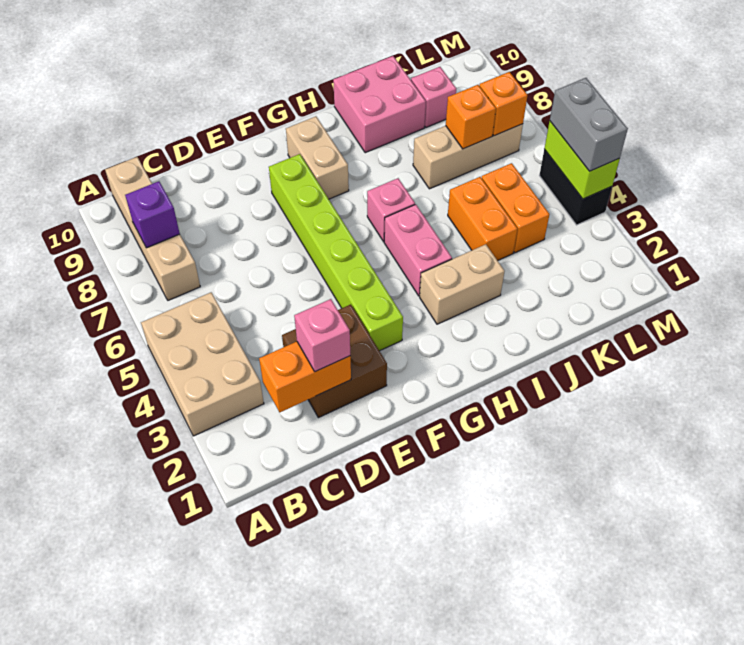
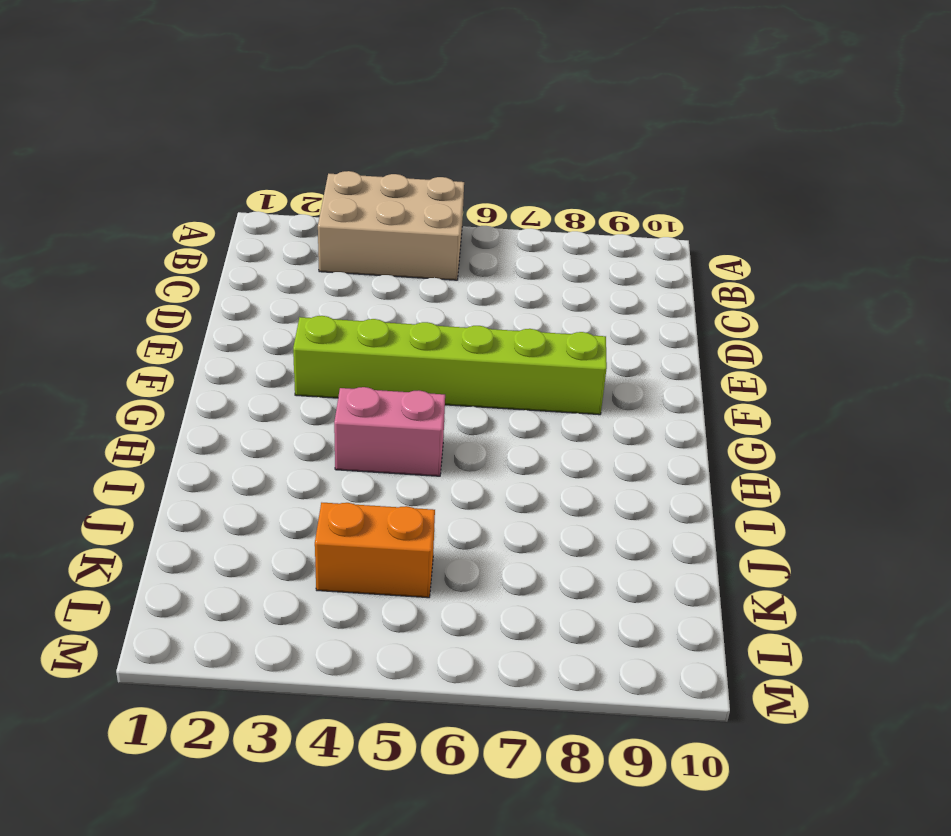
none -> tan 1x4 brick [105,157,200,300]
none -> brown 2x2 brick [282,305,387,418]
none -> tan 1x2 brick [286,116,349,199]

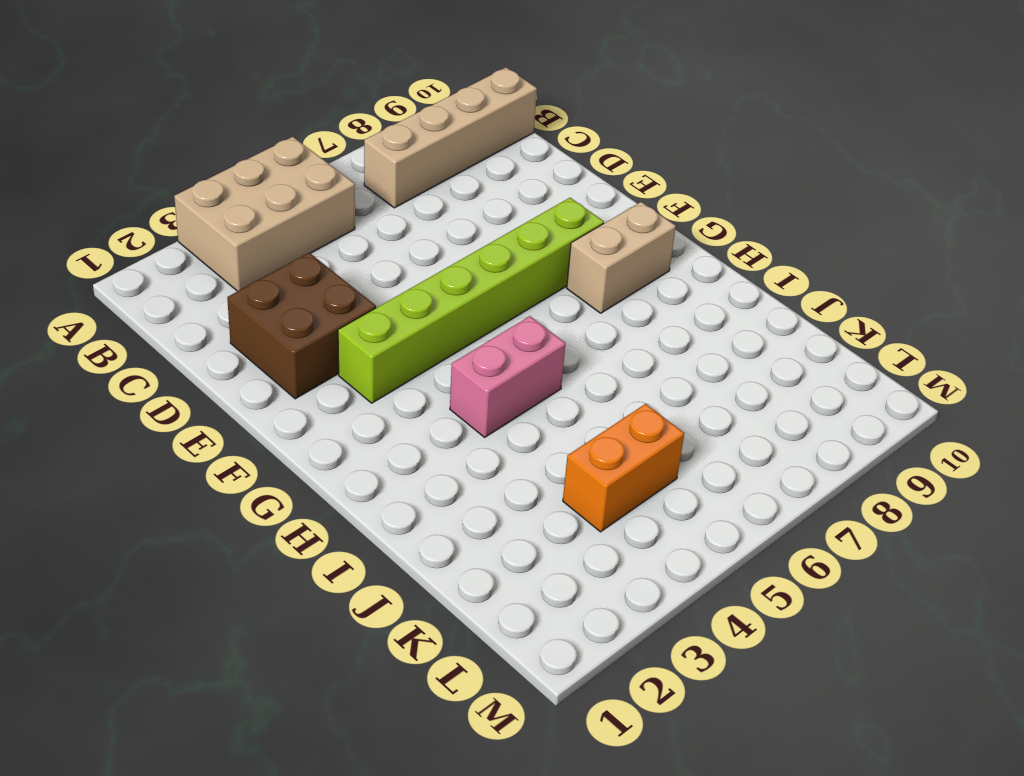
none -> tan 1x2 brick [420,244,505,324]
none -> pink 1x1 brick [367,178,415,242]
none -> pink 2x2 brick [333,56,426,153]

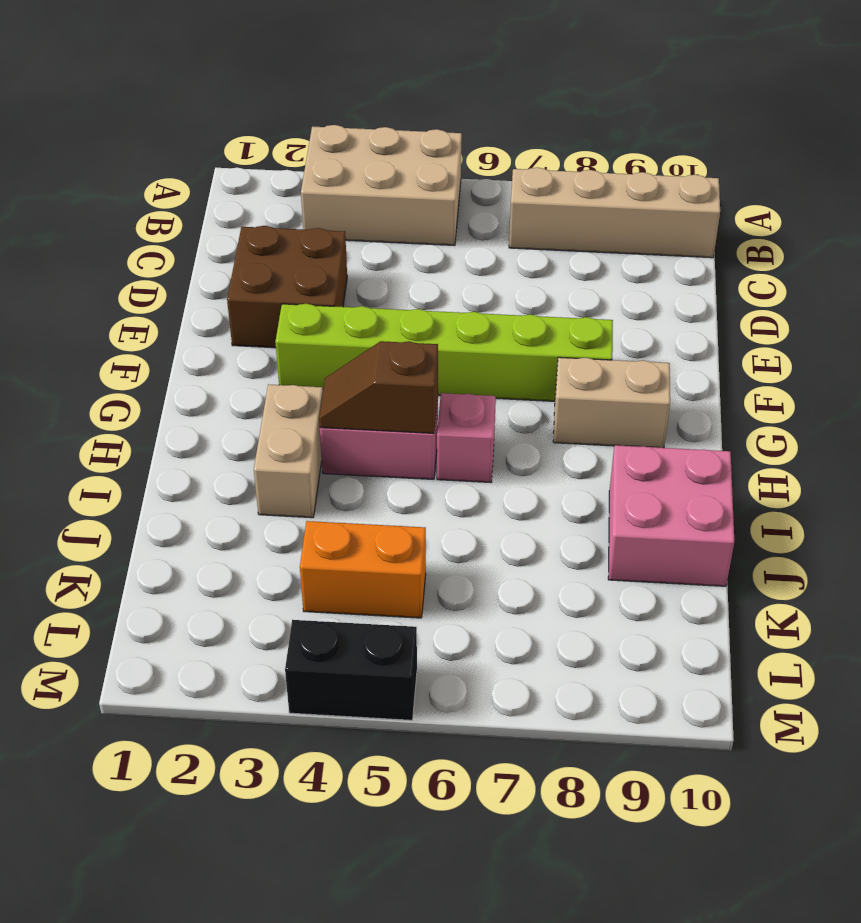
brown 1x2 slope [319,341,438,433] -> none
none -> orange 1x2 brick [448,177,517,261]
none -> tan 1x3 brick [413,124,523,189]
none -> pink 1x1 brick [411,67,456,127]

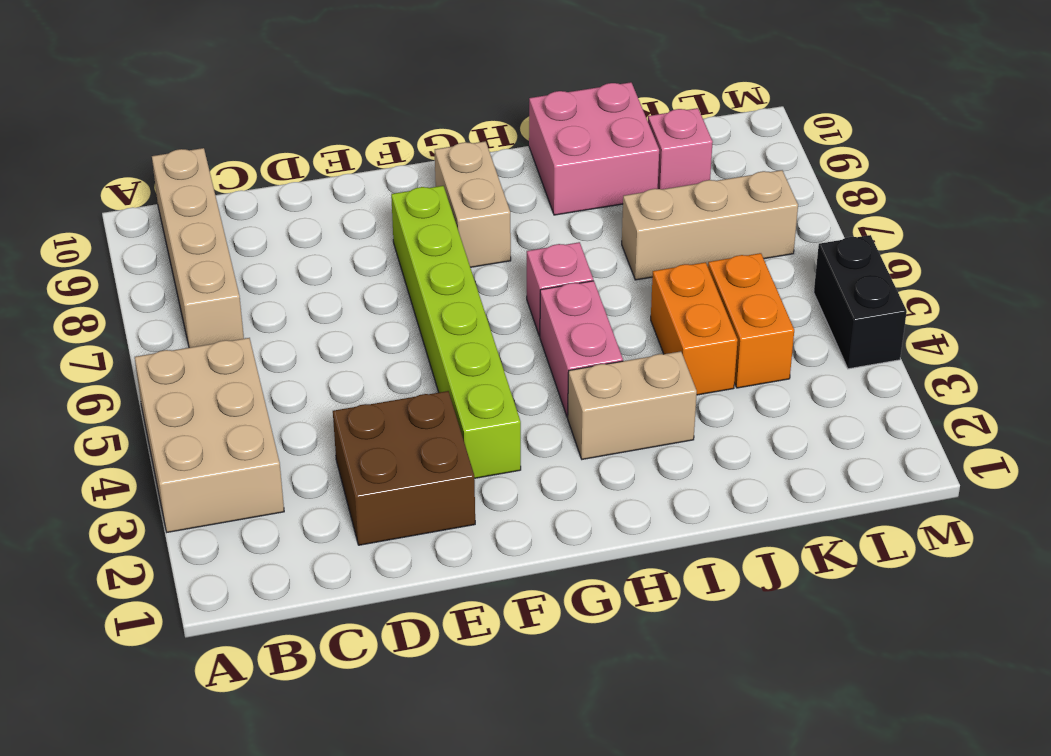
none -> purple 1x1 brick [125,181,180,248]
none -> orange 1x2 brick [259,342,351,412]
none -> orange 1x1 brick [446,85,496,149]

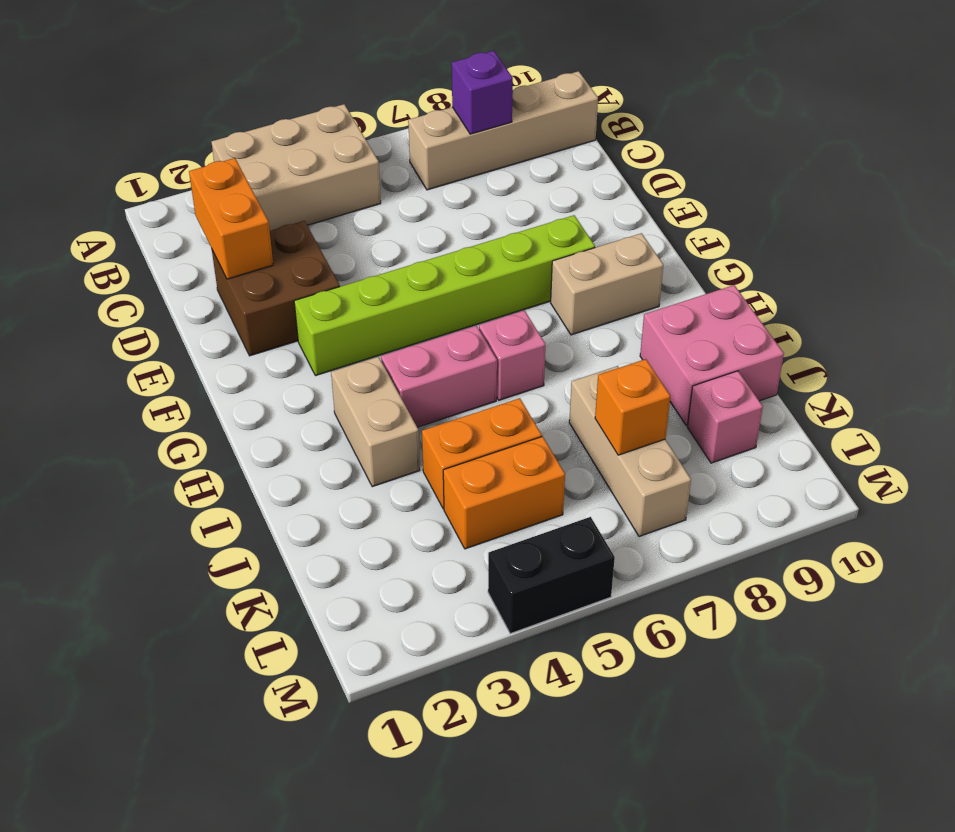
none -> orange 1x1 brick [479,72,528,136]
none -> lime 1x2 brick [544,121,620,199]
none -> pink 1x1 brick [294,299,350,372]

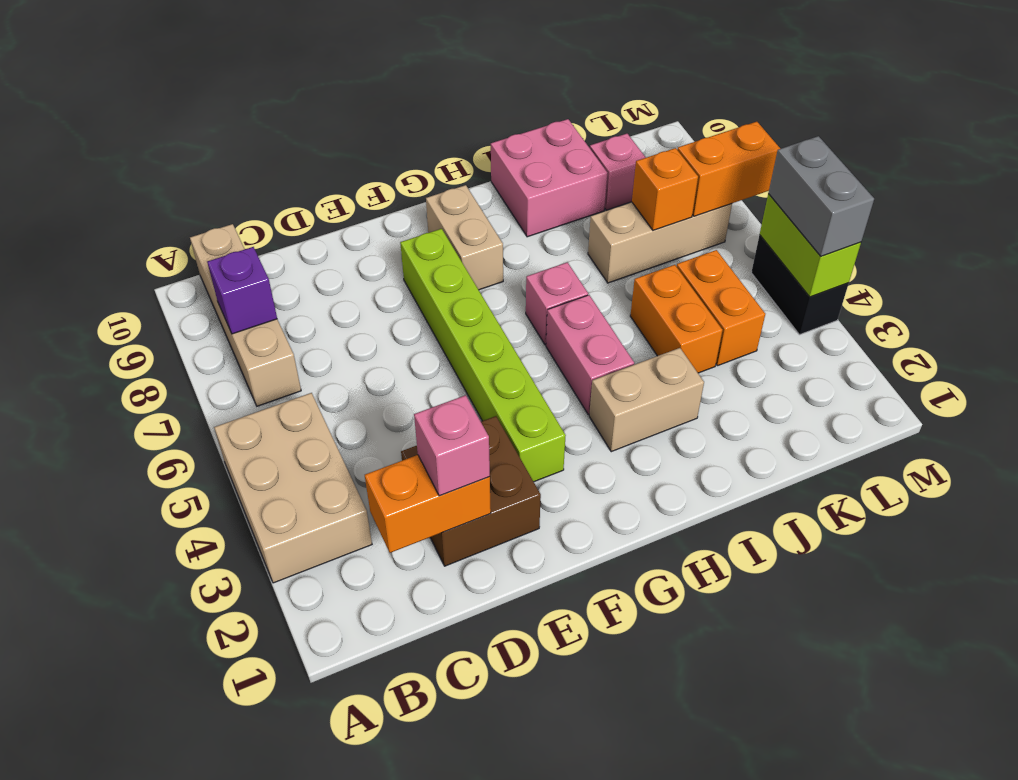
orange 1x2 brick [677,122,780,216] -> orange 1x1 brick [479,72,528,136]

